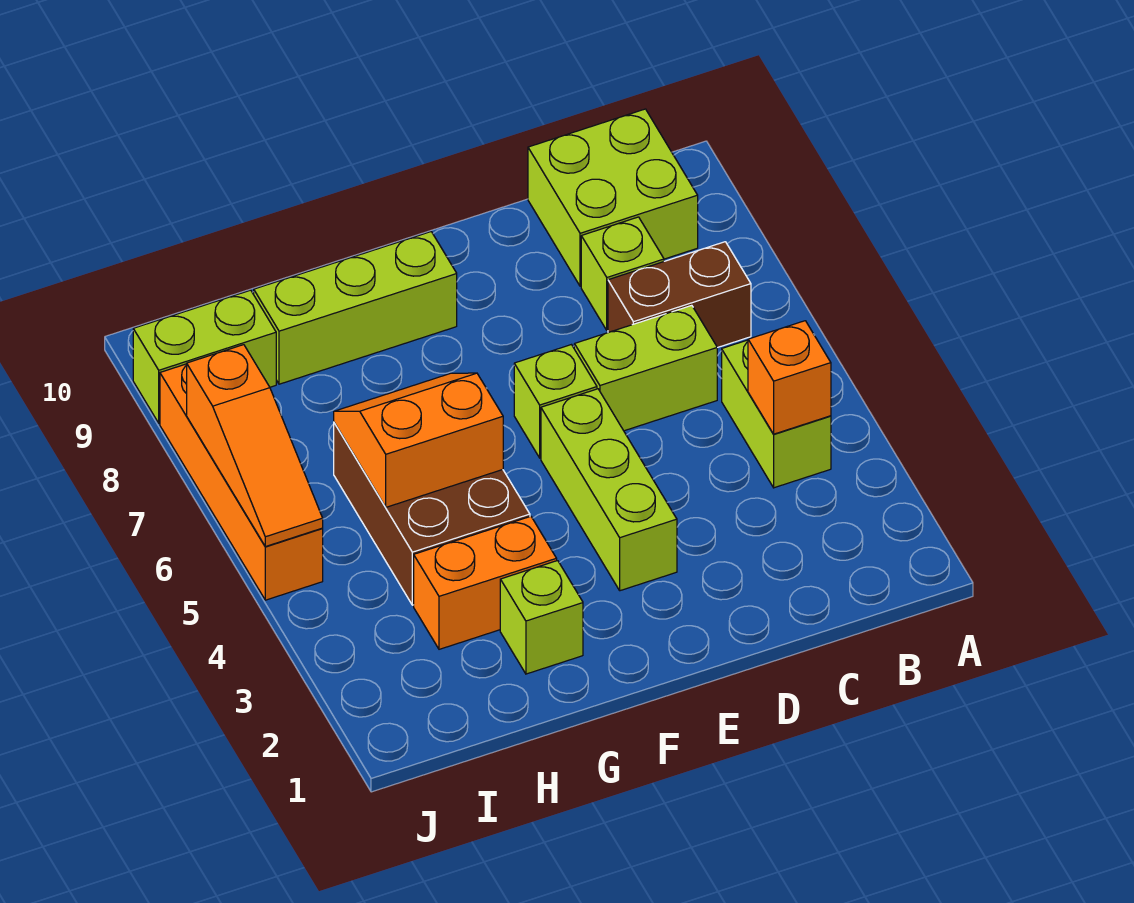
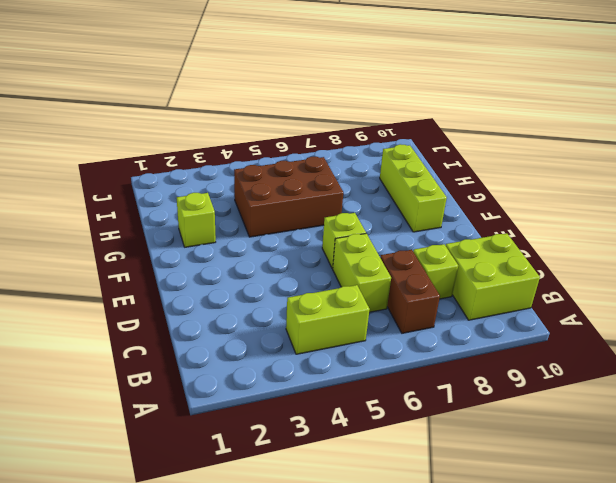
none -> lime 1x3 brick [541,389,677,591]
none -> orange 1x2 brick [414,516,557,649]
none -> lime 1x2 brick [133,290,276,423]

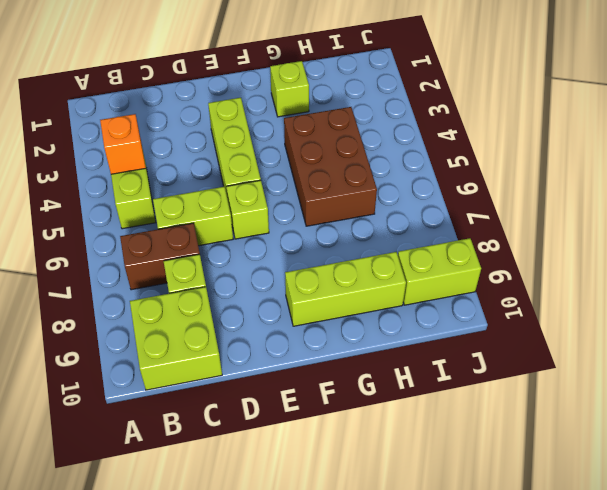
none -> orange 1x2 brick [414,516,557,649]
none -> orange 1x4 brick [160,364,323,600]
none -> orange 2x2 slope [334,373,503,507]

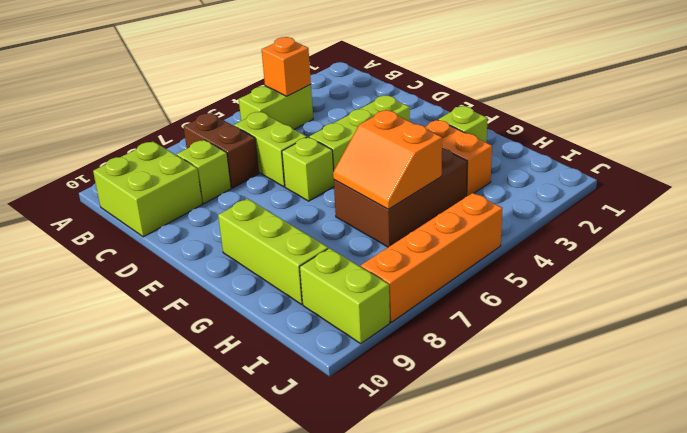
none -> orange 1x3 slope [187,345,323,547]

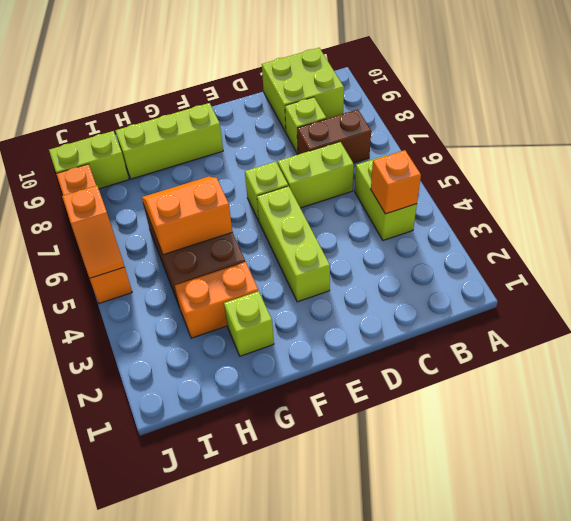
orange 1x2 slope [62,185,125,278] -> orange 1x3 slope [187,345,323,547]

